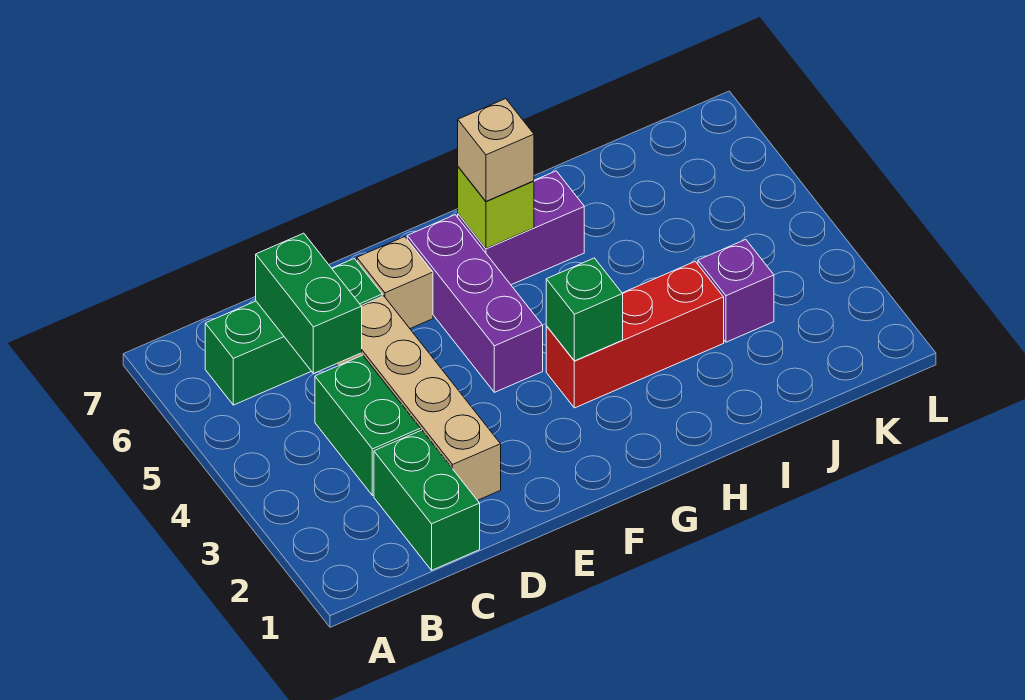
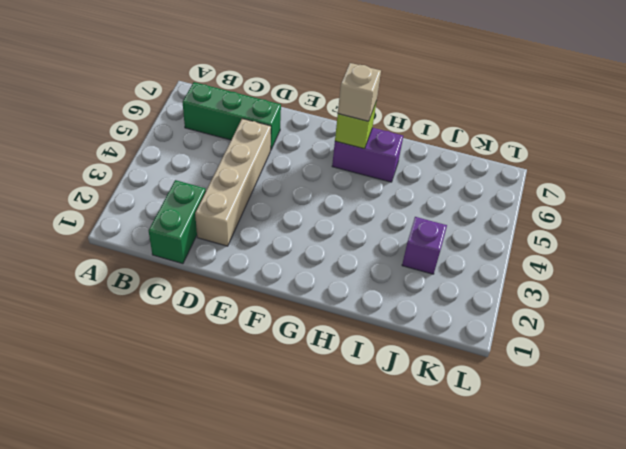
none -> green 1x2 brick [315,355,421,496]
none -> tan 1x1 brick [357,237,433,328]
none -> purple 1x3 brick [407,215,543,392]

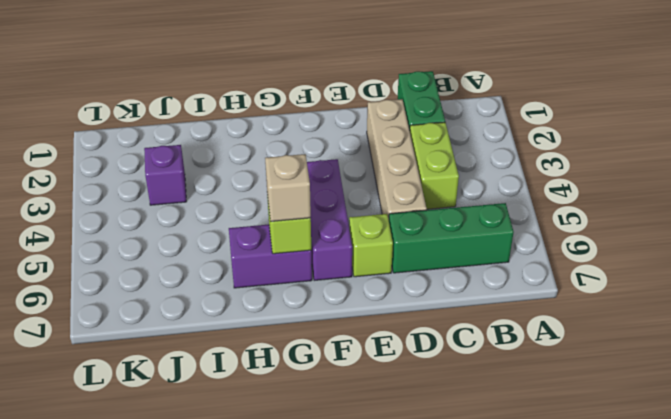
lime 1x2 brick [410,122,459,209] -> green 1x2 brick [315,355,421,496]
lime 1x1 brick [349,214,393,277] -> tan 1x1 brick [357,237,433,328]
none -> red 1x3 brick [546,261,724,408]
none -> green 1x2 brick [256,233,362,374]
none -> green 1x1 brick [546,258,623,361]

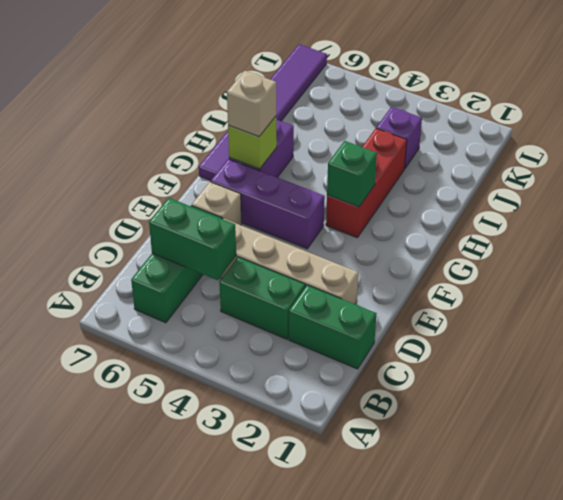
purple 1x6 tile [199,44,327,181] -> none

